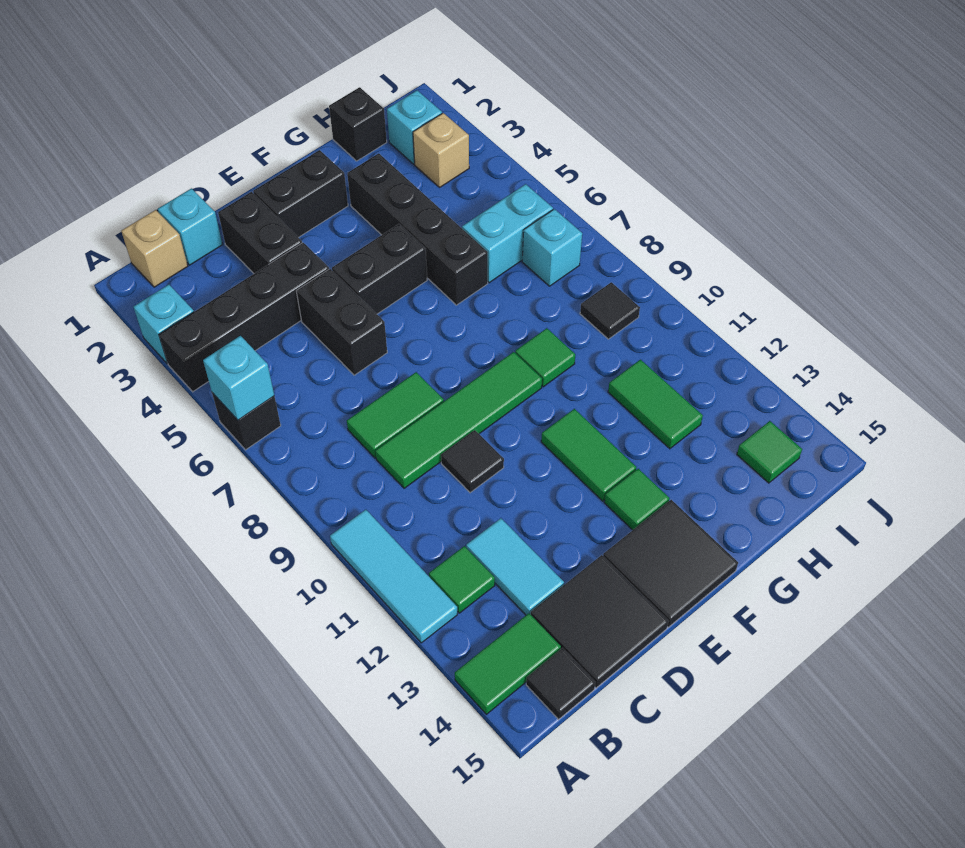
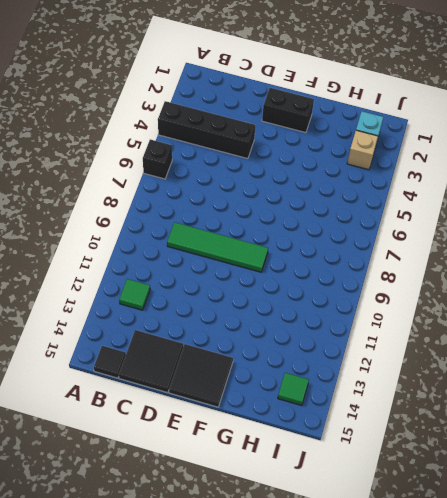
none -> cyan 1x1 brick [134,285,194,364]
none -> cyan 1x3 tile [330,510,457,643]
none -> green 1x2 tile [455,613,561,714]
none -> tan 1x1 brick [121,210,188,287]

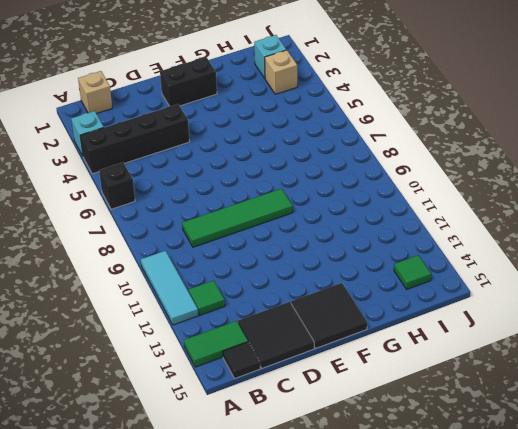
none -> cyan 1x1 brick [158,188,223,265]
none -> green 1x2 tile [347,372,444,458]
none -> cyan 1x2 tile [466,518,564,615]
none -> black 1x2 brick [218,192,302,273]

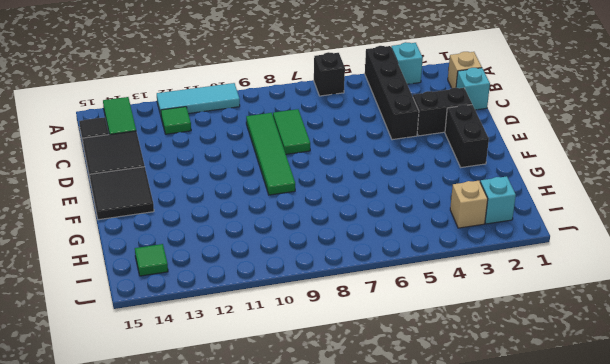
none -> cyan 1x2 tile [466,518,564,615]
none -> black 1x2 brick [296,269,387,375]
none -> black 1x1 tile [441,430,504,493]
none -> black 1x2 brick [332,224,427,314]

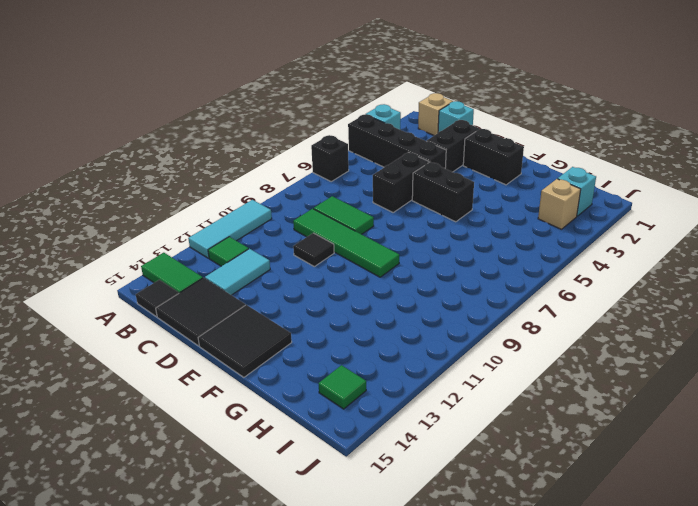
none -> green 1x2 tile [541,409,636,501]
none -> green 1x1 tile [604,469,670,530]
none -> black 1x4 brick [347,153,488,305]
none -> green 1x1 tile [515,328,575,387]

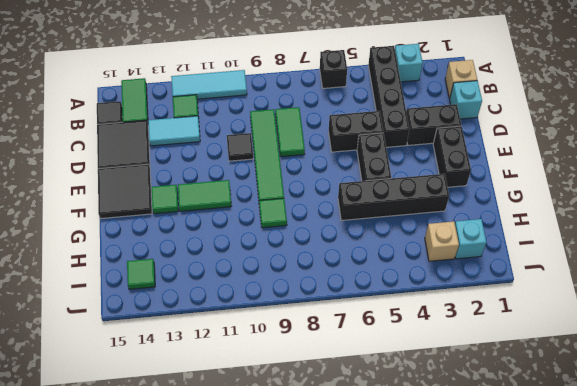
none -> black 1x1 brick [329,87,387,161]
none -> cyan 1x2 brick [462,184,553,283]
none -> green 1x2 tile [608,360,703,449]
none -> cyan 1x1 brick [522,209,582,286]

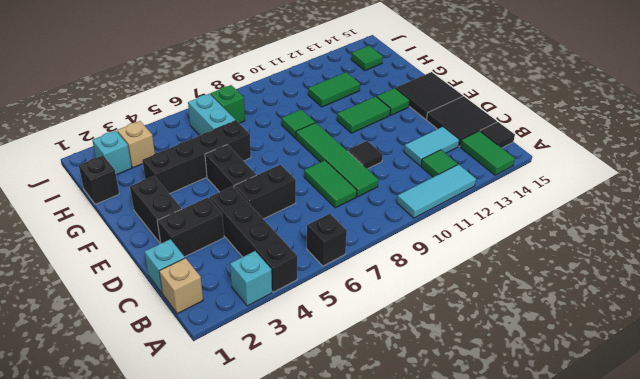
green 1x1 brick [210,85,245,123] -> cyan 1x1 brick [522,209,582,286]
none -> black 1x1 tile [580,282,640,339]
none -> cyan 1x1 brick [203,336,274,420]

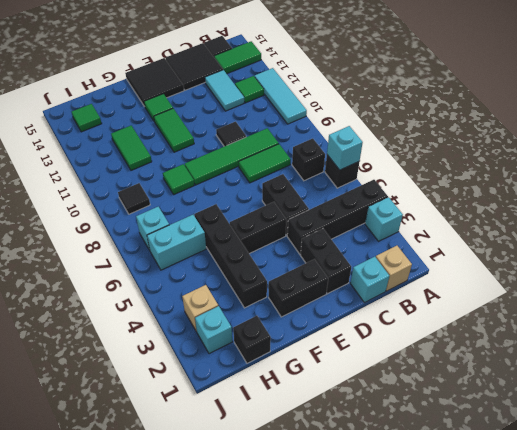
black 1x1 brick [292,138,325,181] -> none

